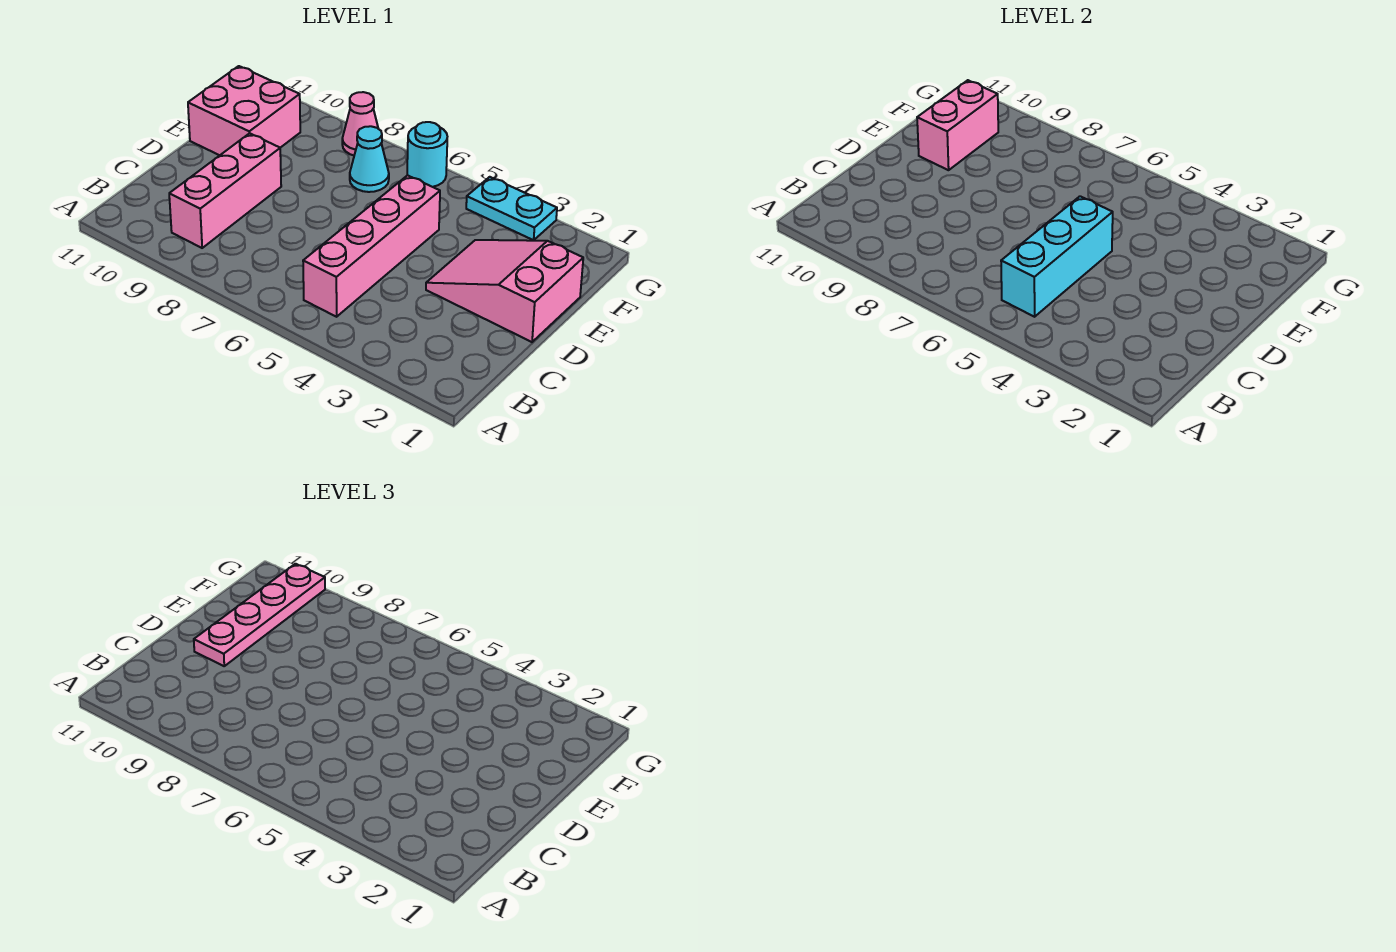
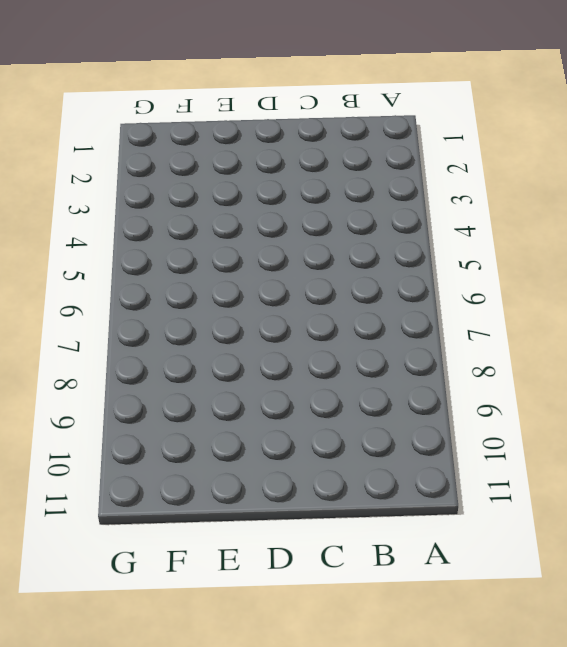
none -> pink 1x4 brick [303,175,440,317]
none -> pink 1x3 brick [169,133,281,248]

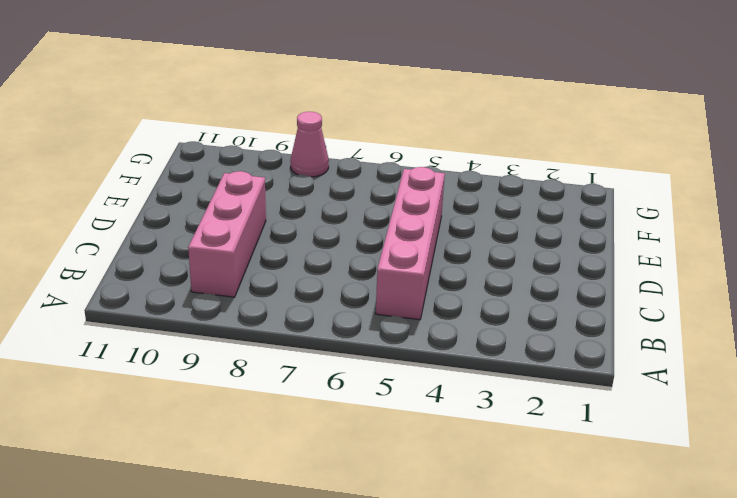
none -> pink 2x3 slope [426,240,583,342]
none -> pink 2x2 brick [188,66,300,155]

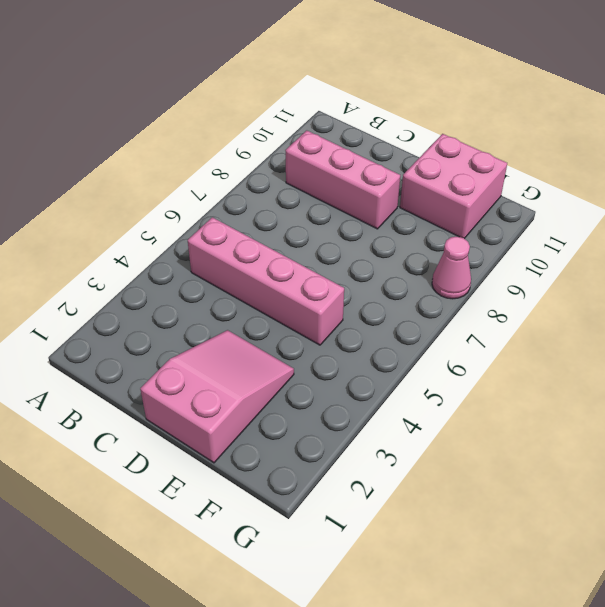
none -> cyan 1x1 cone [350,126,389,192]
none -> cyan 1x2 plate [466,177,557,240]

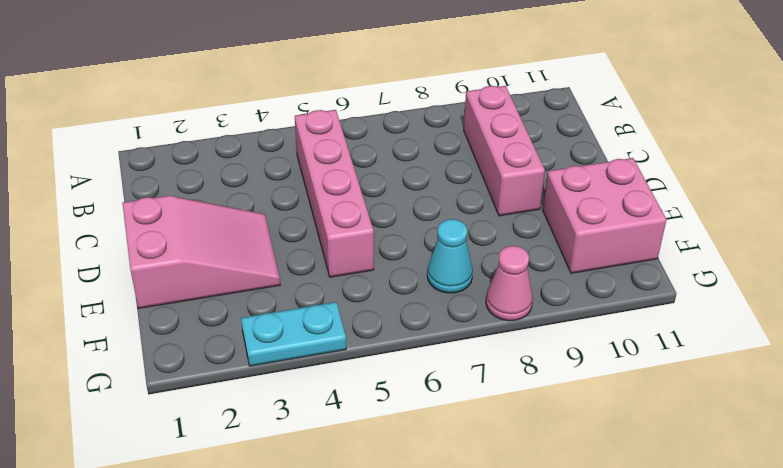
none -> cyan 1x1 round brick [407,122,447,187]
none -> cyan 1x3 brick [1001,196,1113,317]

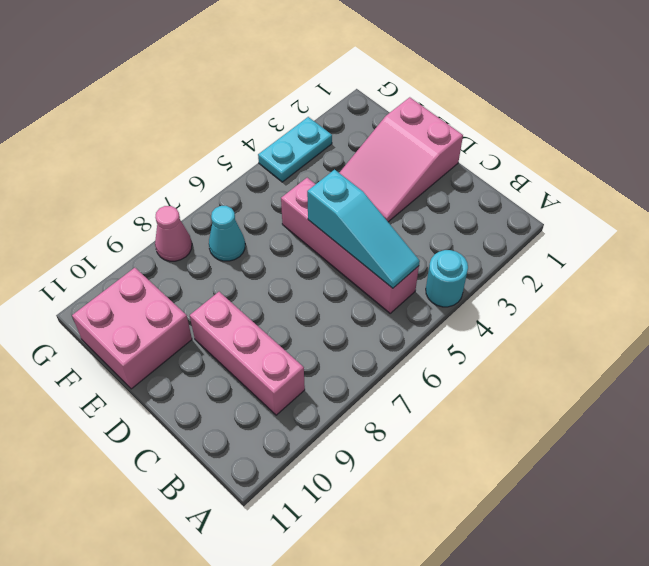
cyan 1x1 round brick [426,250,468,307] -> cyan 1x1 round brick moved to [407,122,447,187]
cyan 1x3 slope [307,170,420,288] -> cyan 1x3 brick [1001,196,1113,317]
none -> pink 1x2 brick [917,80,998,170]
none -> pink 1x4 plate [194,564,325,666]

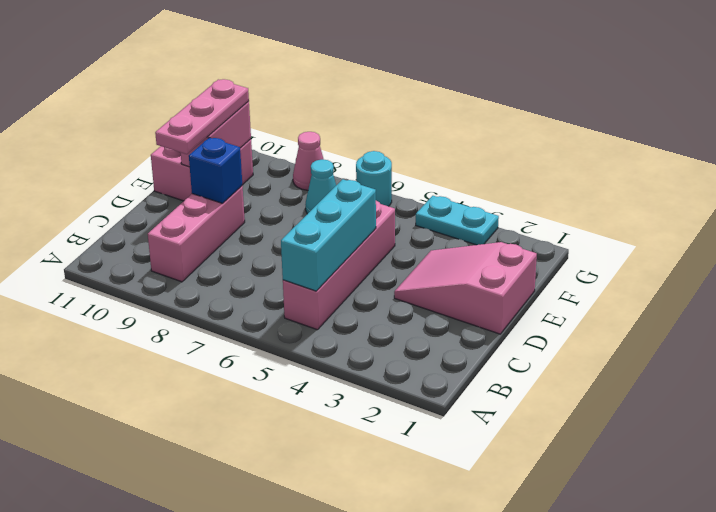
blue 1x1 brick [189,138,242,203] -> none
pink 1x3 plate [155,79,249,154] -> pink 1x4 plate [194,564,325,666]

